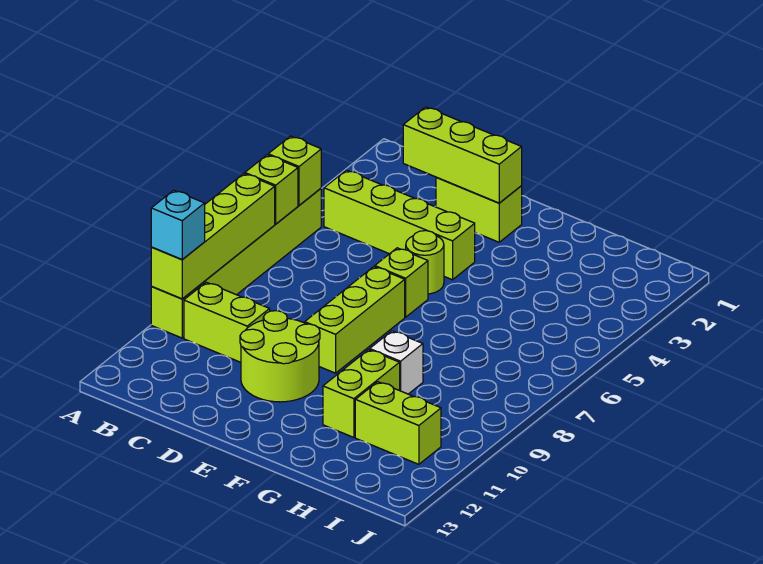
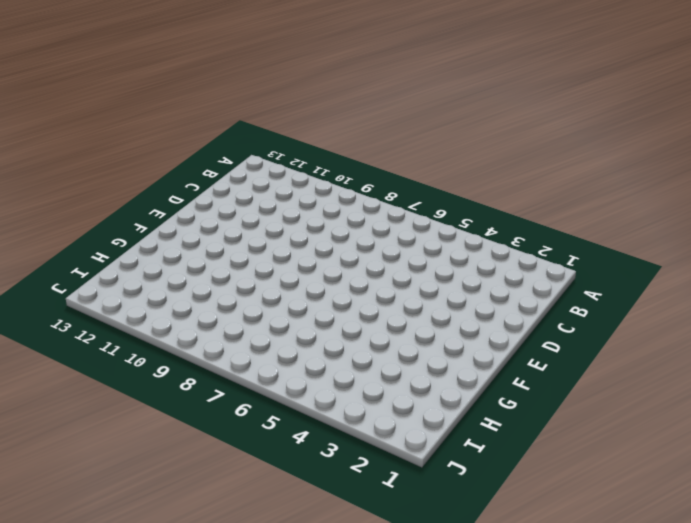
none -> lime 1x6 brick [151,188,321,338]
none -> lime 1x4 brick [324,170,475,280]
none -> lime 1x2 brick [184,282,270,362]

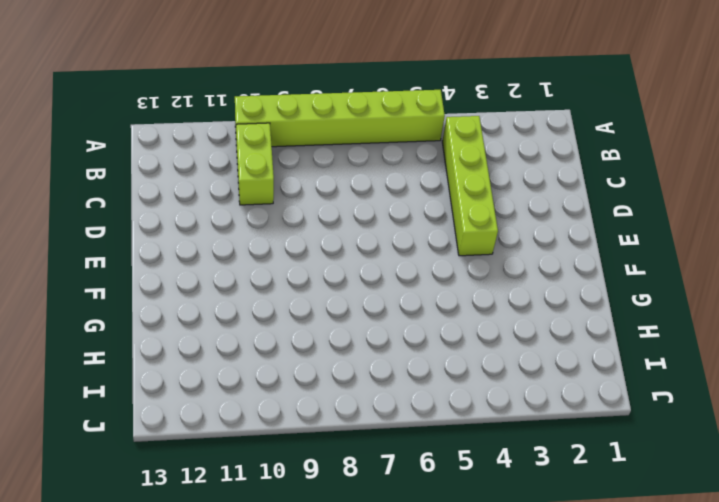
none -> lime 1x2 brick [436,177,522,242]
none -> lime 2x2 round brick [240,311,320,402]
none -> lime 1x1 round brick [406,231,444,294]

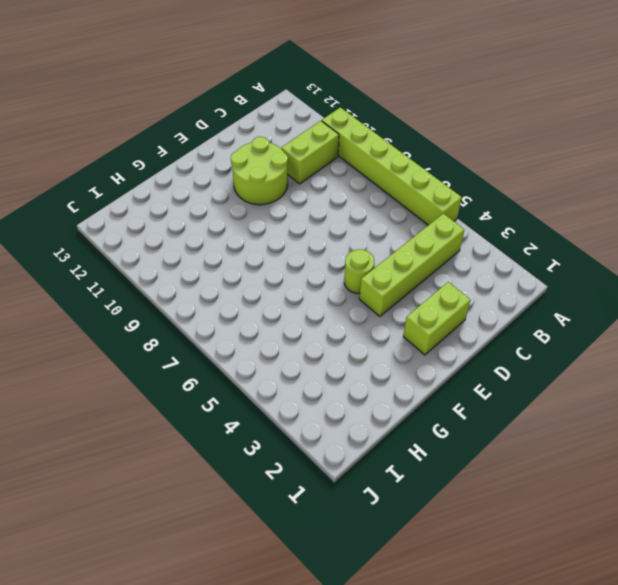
none -> lime 1x1 brick [375,248,428,317]
none -> lime 1x3 brick [305,267,405,373]
none -> white 1x1 brick [370,331,423,394]

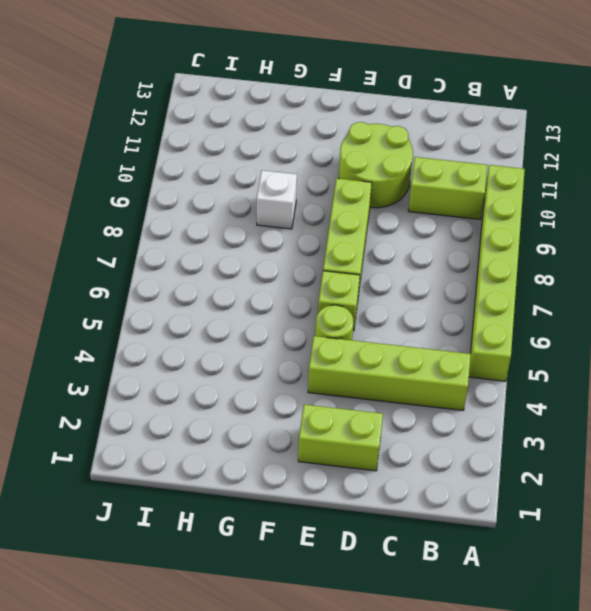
none -> lime 1x2 brick [323,350,400,437]
none -> lime 1x2 brick [355,382,441,464]
none -> lime 1x1 brick [268,136,321,205]

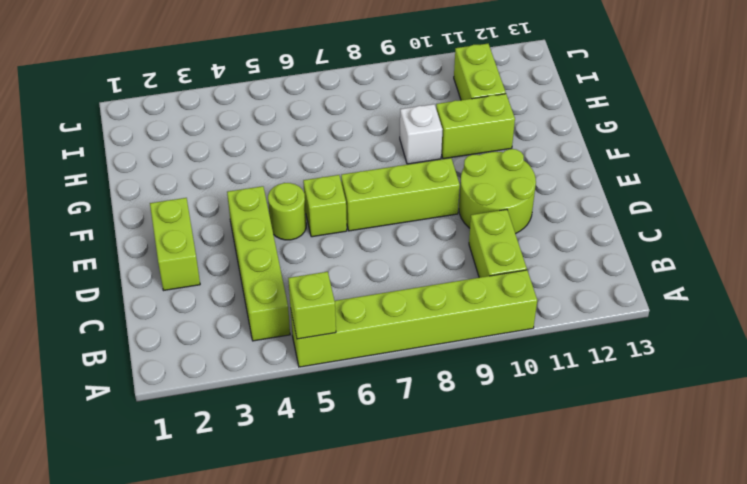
none -> lime 1x1 brick [245,155,298,224]
none -> lime 1x4 brick [151,174,275,299]
none -> lime 1x3 brick [403,107,522,203]

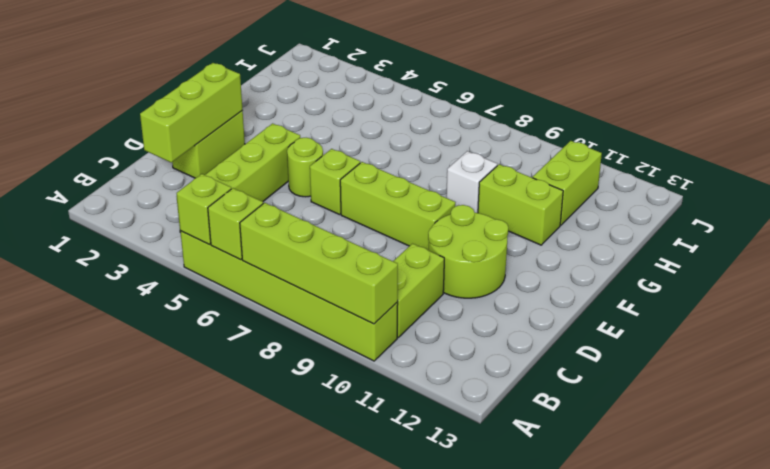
none -> cyan 1x1 brick [151,190,205,260]

